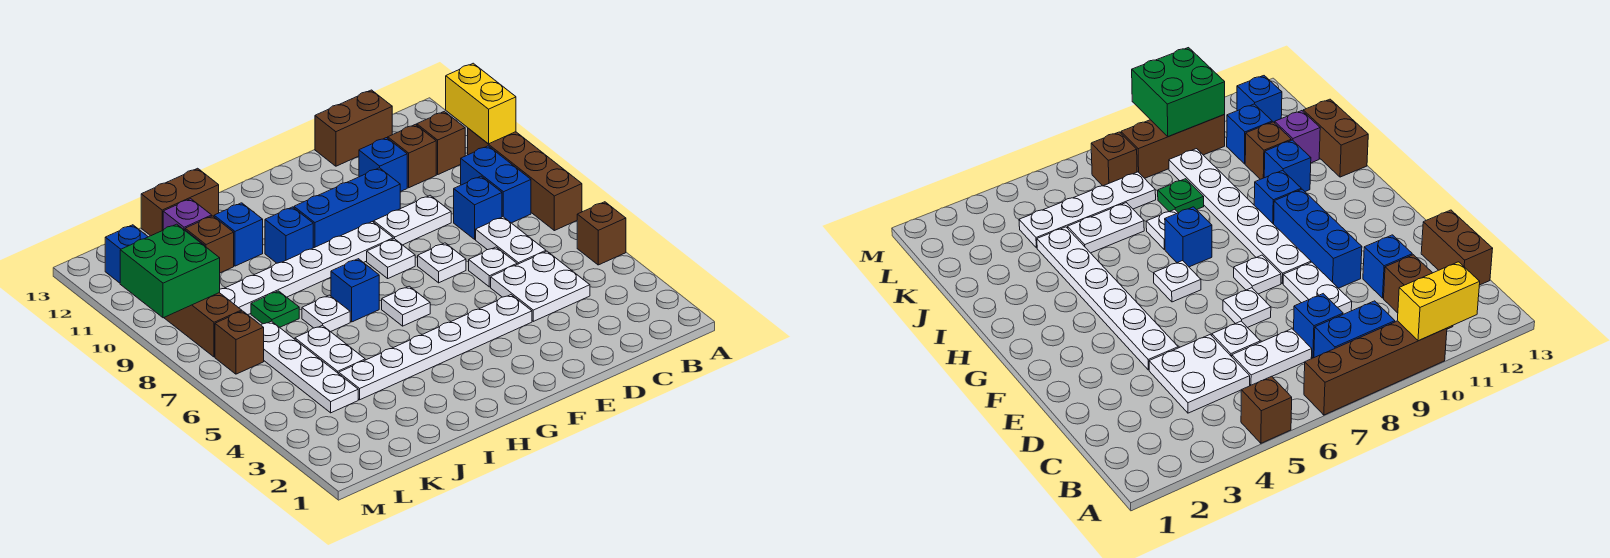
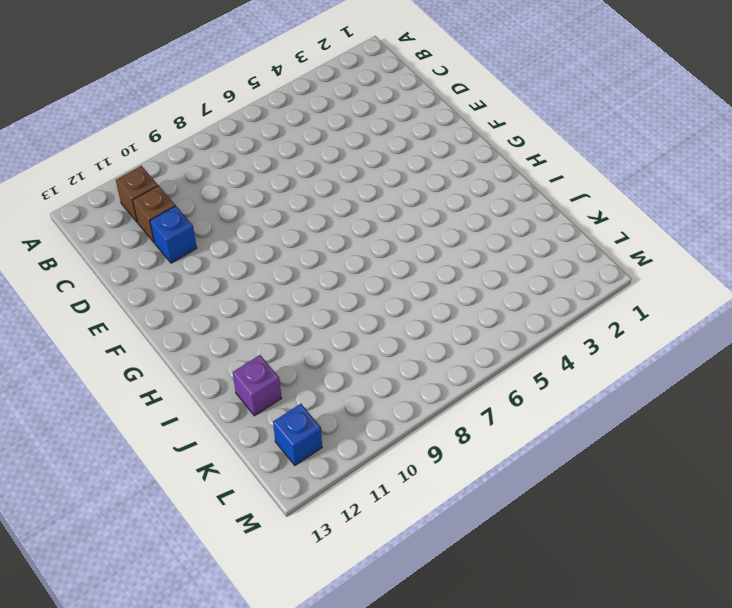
none -> brown 1x1 brick [577,202,626,265]
none -> brown 1x4 brick [468,128,582,231]
none -> blue 1x2 brick [461,146,531,223]
none -> white 2x2 plate [491,251,590,321]

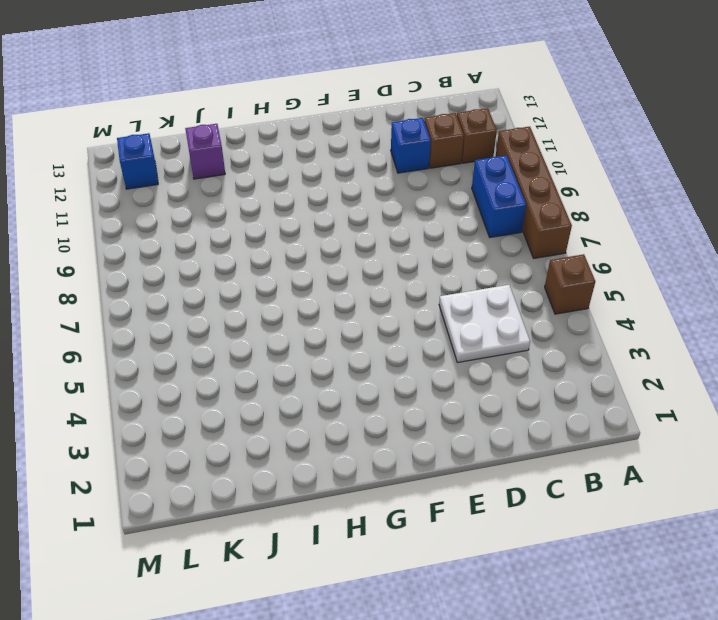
none -> white 1x2 plate [476,217,546,264]
none -> blue 1x1 brick [454,176,502,239]
none -> brown 1x2 brick [315,90,392,166]
none -> white 1x1 plate [469,247,517,287]

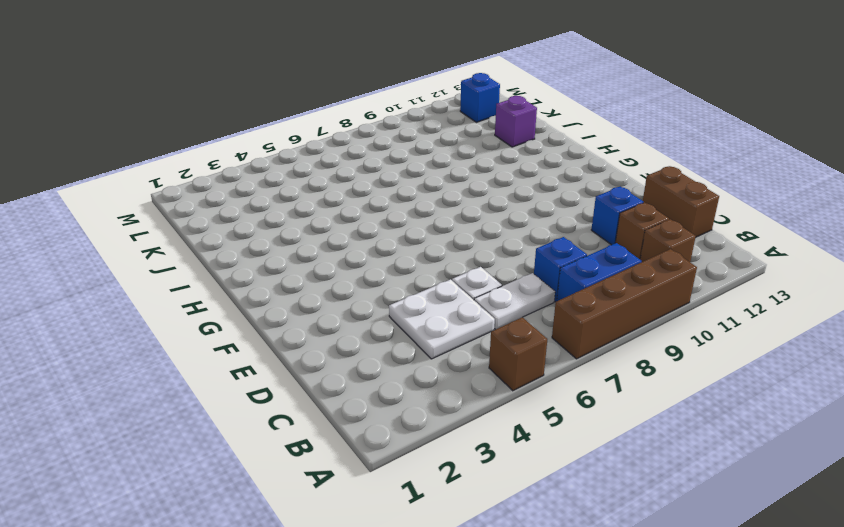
none -> white 1x2 plate [374,195,451,245]
none -> white 1x6 plate [339,295,532,400]
none -> white 1x1 plate [418,243,466,283]
none -> blue 1x3 brick [294,168,400,248]

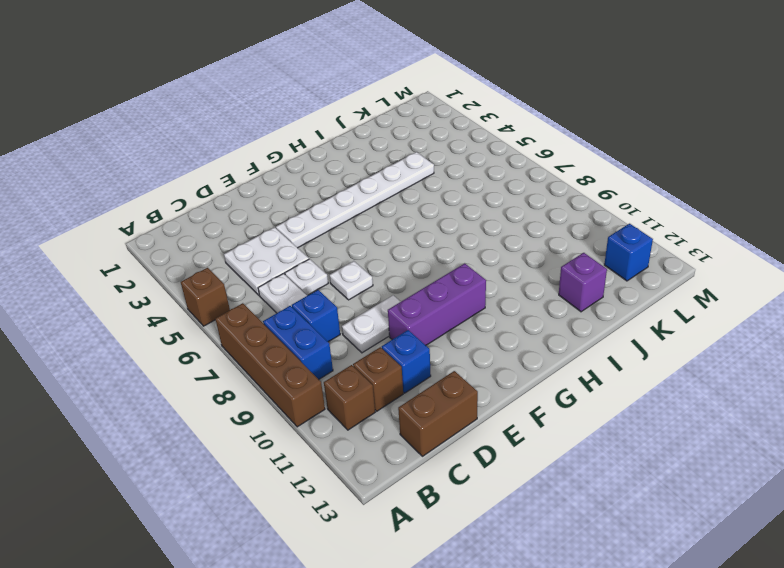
purple 1x3 brick [388,263,486,345] -> blue 1x3 brick [294,168,400,248]
none -> white 1x1 plate [367,239,415,278]
none -> white 1x6 plate [220,222,393,315]
none -> white 1x1 plate [382,286,430,326]
none -> blue 1x1 brick [331,259,379,322]

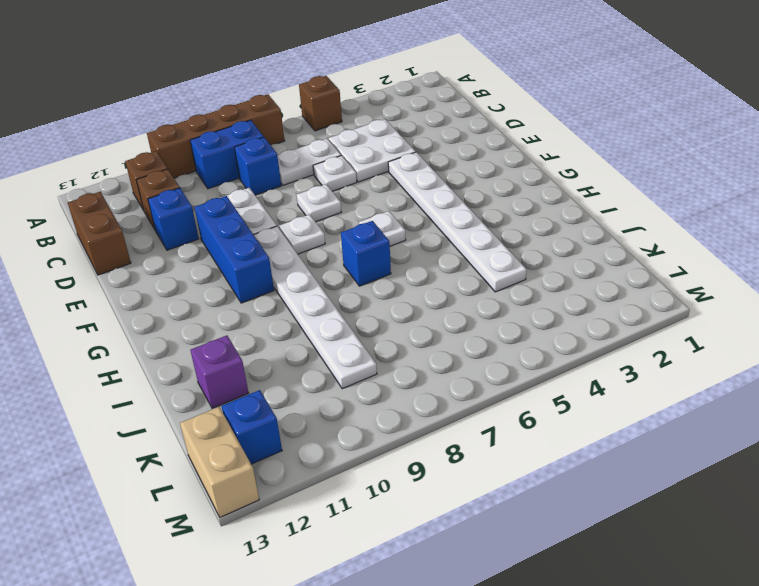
tan 1x2 brick [180,407,259,517] -> none
none -> blue 1x1 brick [265,207,313,263]
none -> white 1x1 plate [302,295,350,332]
none -> blue 1x1 brick [214,203,263,266]
none -> brown 1x2 brick [141,168,219,236]

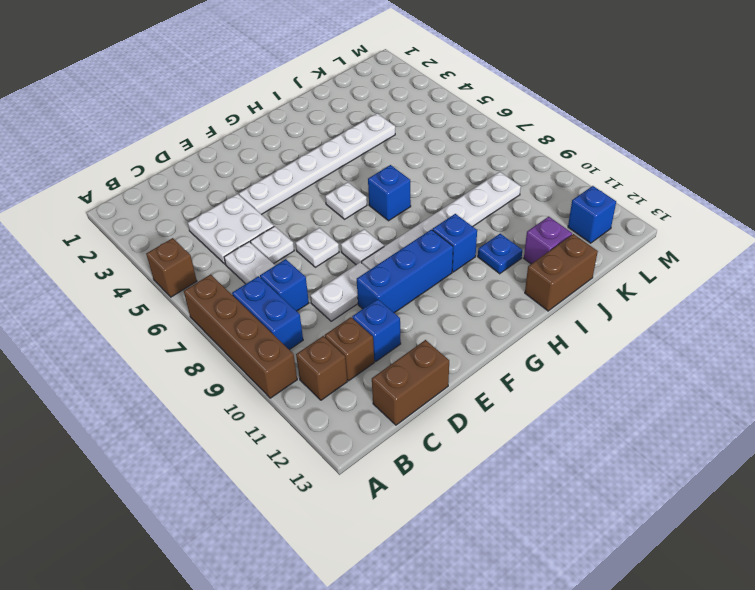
blue 1x1 plate [478,234,522,274] -> blue 1x1 brick [214,203,263,266]
none -> white 1x1 plate [302,295,350,332]
none -> white 1x2 plate [295,325,365,374]
none -> green 1x1 plate [251,291,299,327]
none -> brown 1x1 brick [185,216,234,273]

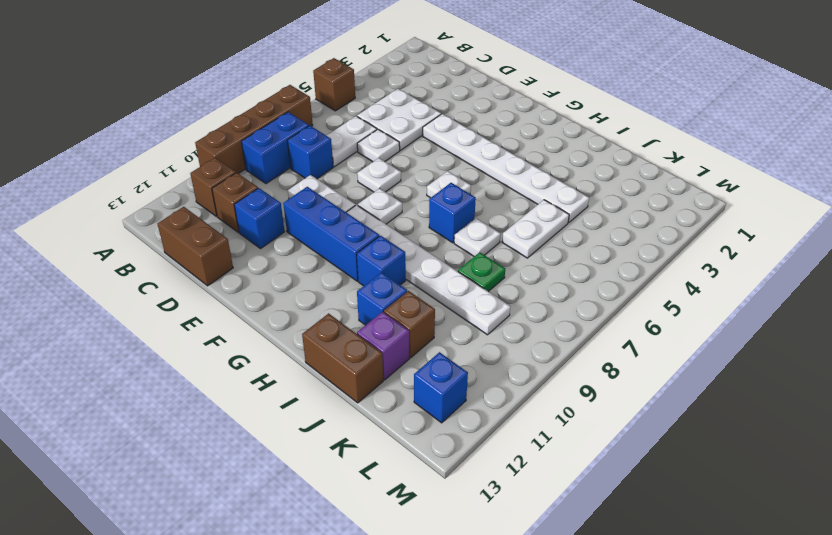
none -> white 1x4 plate [261,321,358,413]
none -> blue 1x1 brick [1227,104,1272,164]
none -> brown 1x1 brick [215,311,264,374]
none -> brown 1x3 brick [164,293,242,357]

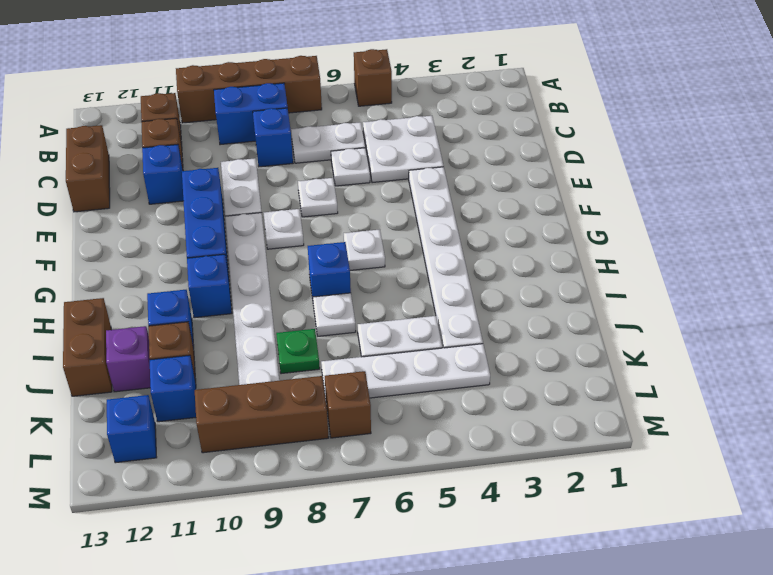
none -> yellow 1x2 brick [446,63,516,144]
none -> green 2x2 brick [120,224,220,318]

